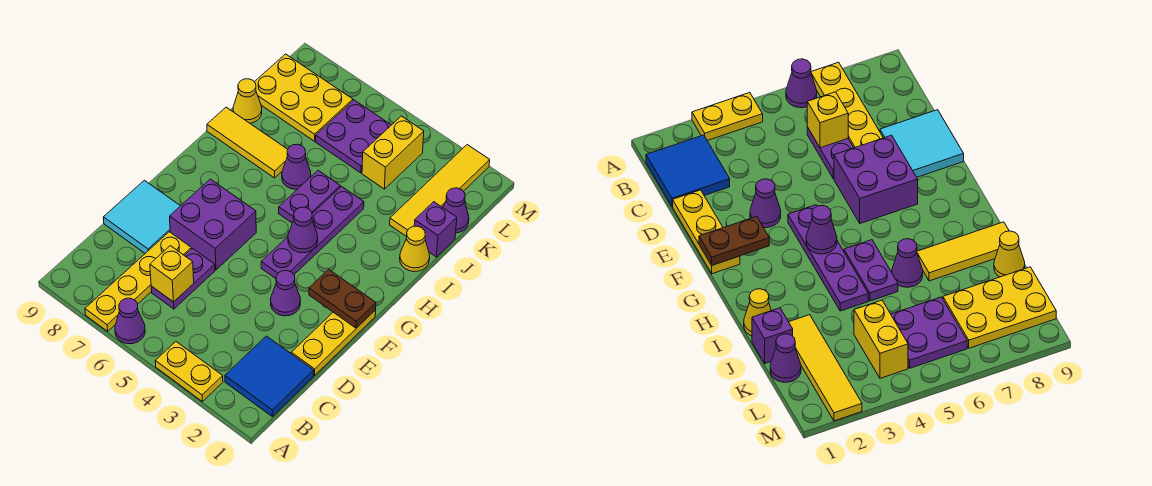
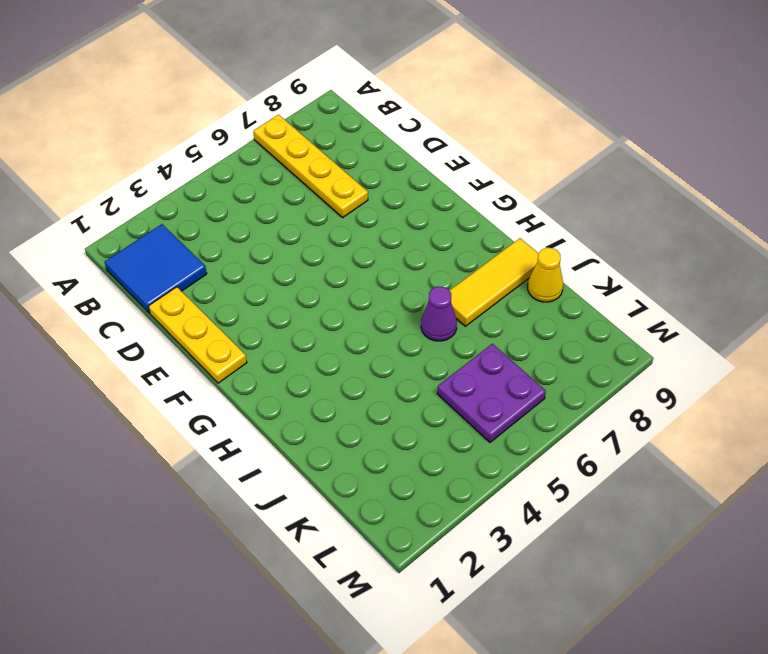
none -> yellow 1x2 plate [155,342,223,401]
none -> purple 1x1 cone [115,298,145,344]
none -> purple 1x2 plate [151,248,215,309]

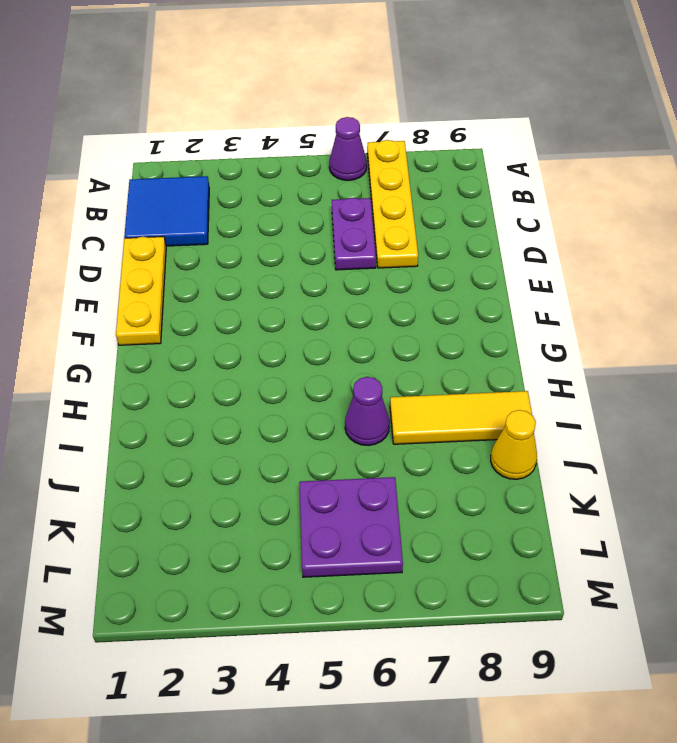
none -> yellow 1x2 plate [155,342,223,401]
none -> cyan 2x2 tile [103,180,180,253]
none -> purple 1x1 cone [271,270,301,316]

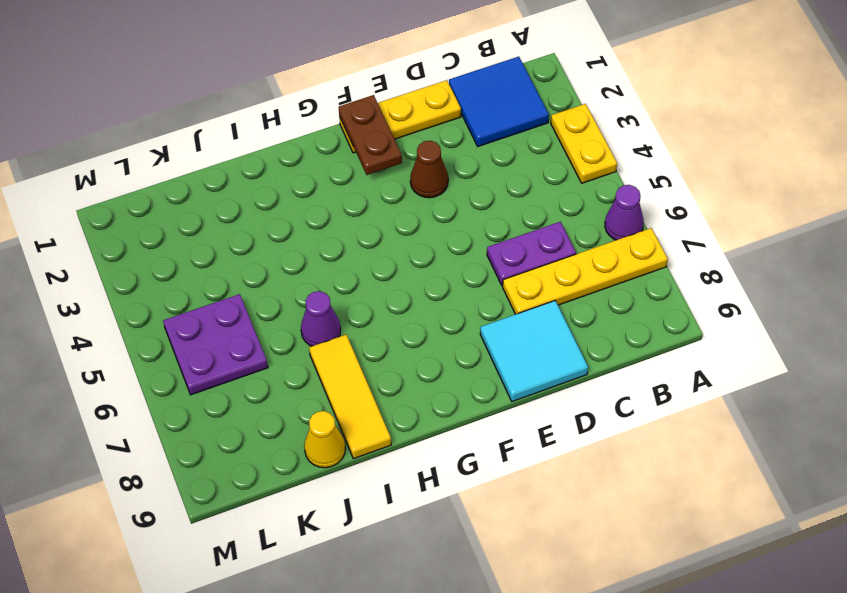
brown 1x1 cone [410,141,448,198] -> purple 1x1 cone [271,270,301,316]
none -> purple 2x2 brick [170,179,256,270]
none -> purple 1x4 plate [261,187,364,279]
none -> purple 1x2 plate [279,170,340,223]

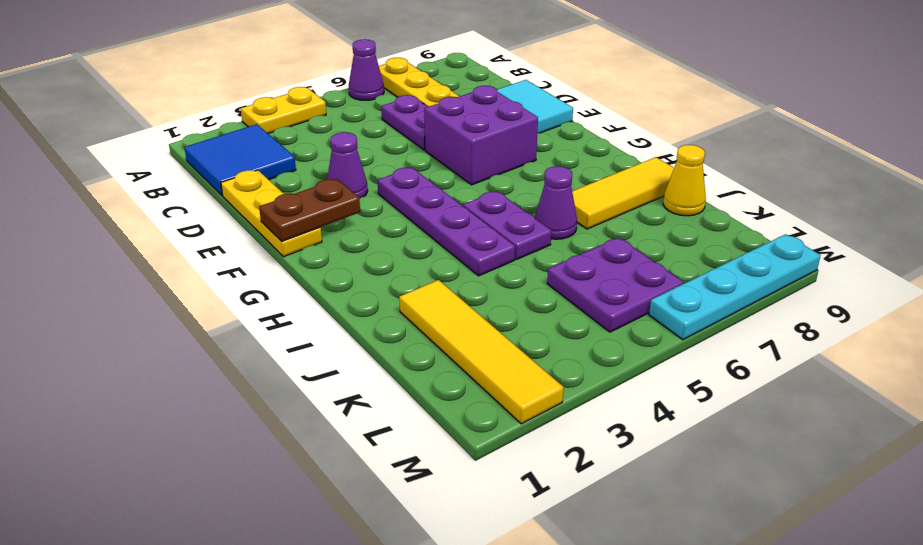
cyan 1x4 plate [649,234,821,340] -> none
none -> yellow 1x1 cone [400,226,430,272]
none -> purple 1x1 brick [414,202,457,257]
none -> purple 1x1 cone [443,188,469,233]

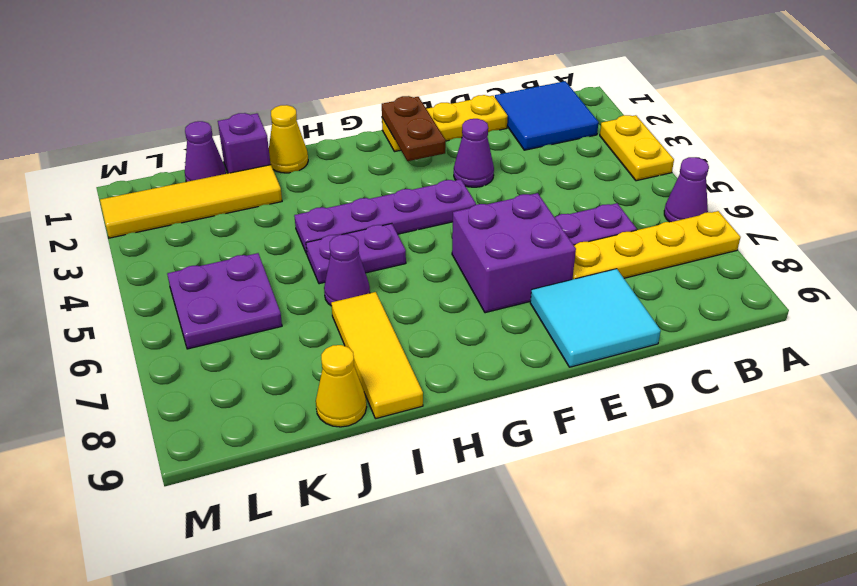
none -> yellow 1x2 brick [362,116,424,189]
none -> yellow 2x3 plate [255,54,353,141]
none -> yellow 1x1 brick [150,246,194,302]

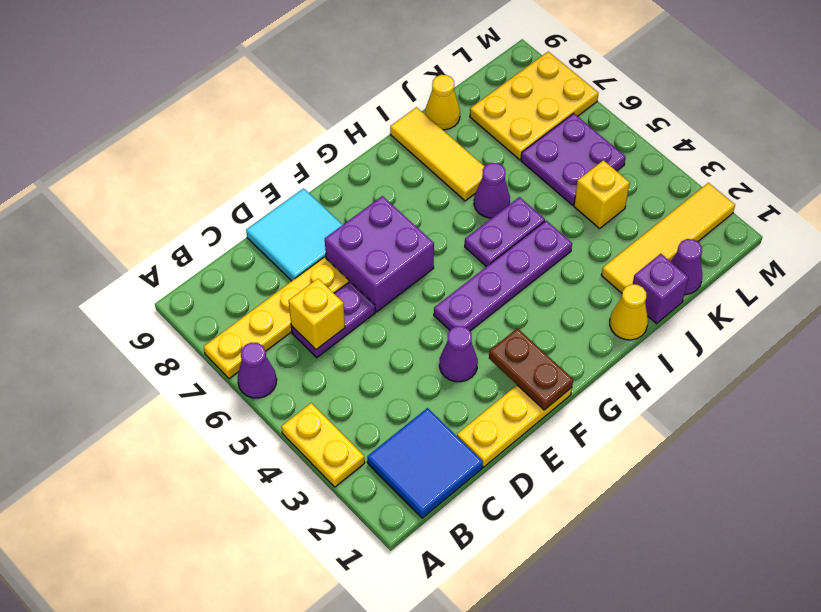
yellow 1x1 brick [574,160,630,228] -> yellow 1x2 brick [362,116,424,189]
yellow 2x3 plate [470,52,598,160] -> yellow 2x3 plate turned to [255,54,353,141]
none -> purple 1x1 cone [288,207,318,253]

